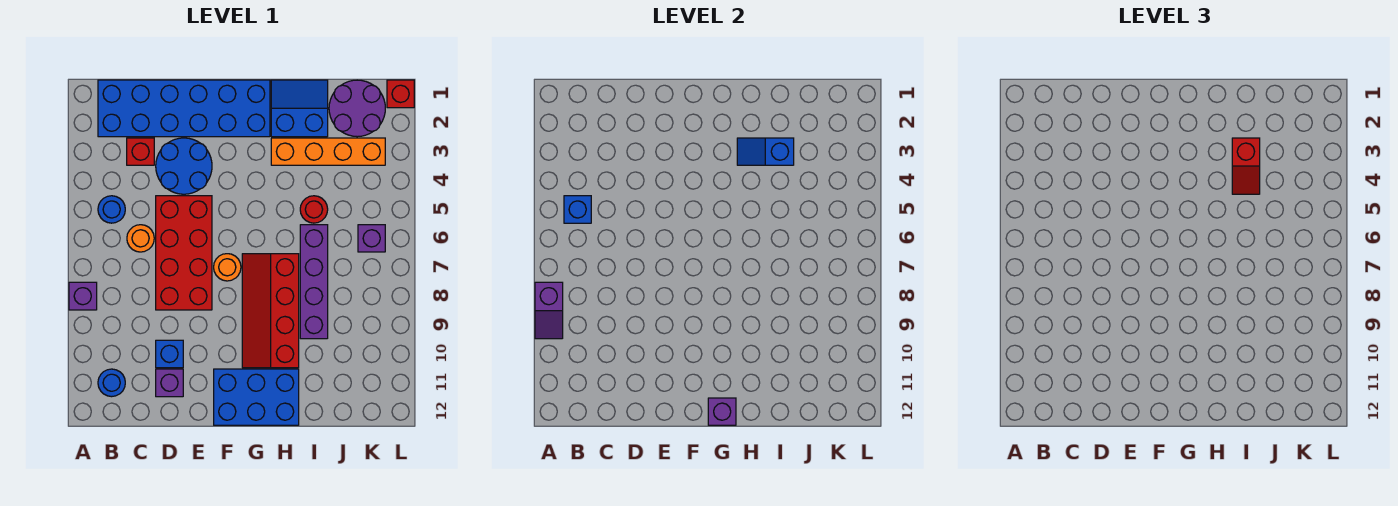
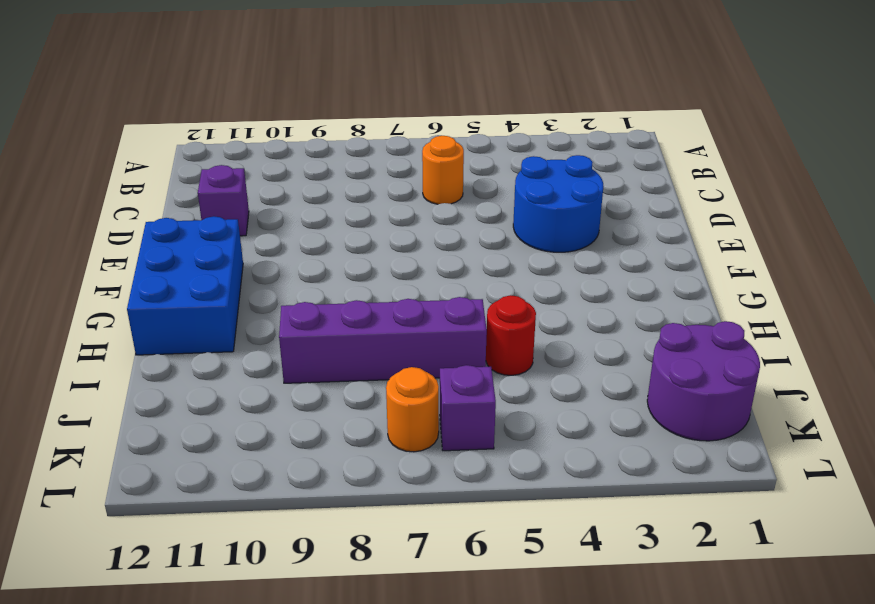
orange 1x1 round brick [386,367,439,452] -> orange 1x1 round brick moved to [214,254,241,281]
none -> purple 1x1 brick [69,282,97,310]
none -> blue 2x6 brick [98,80,270,137]
none -> blue 1x1 round brick [98,196,125,223]

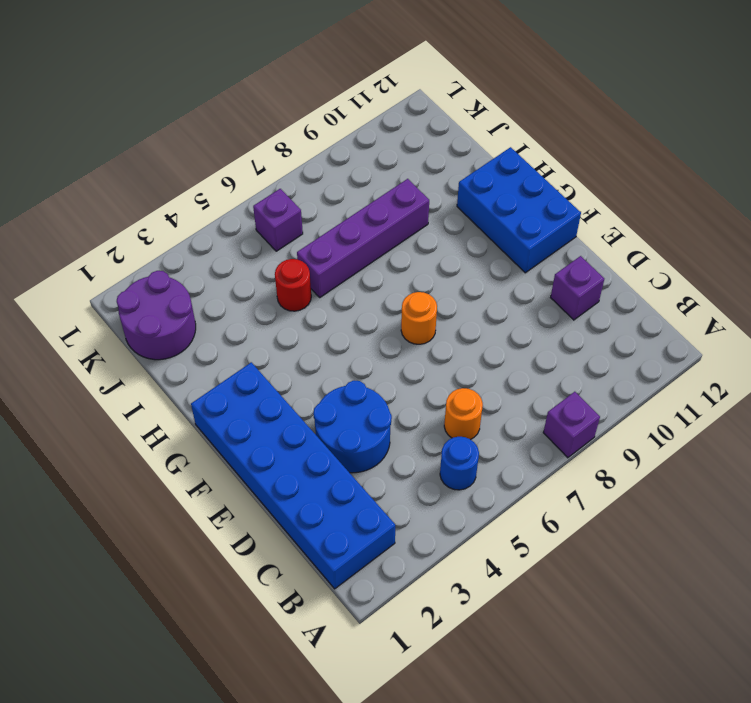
none -> blue 1x1 round brick [98,369,125,397]
none -> red 1x1 brick [127,138,154,165]
none -> red 2x4 brick [156,196,212,310]

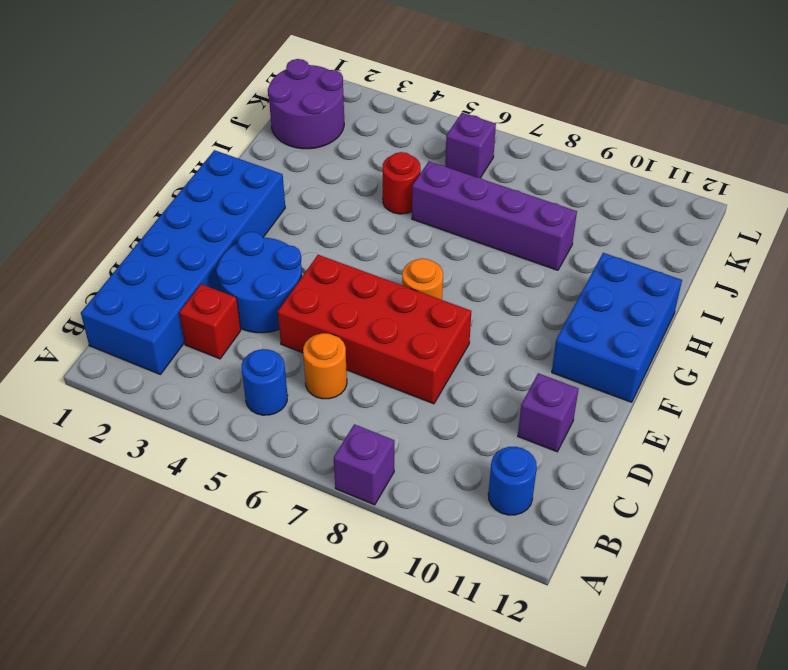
none -> blue 1x1 brick [156,340,183,368]
none -> red 2x4 slope [242,254,299,368]
none -> blue 2x2 slope [271,80,328,137]

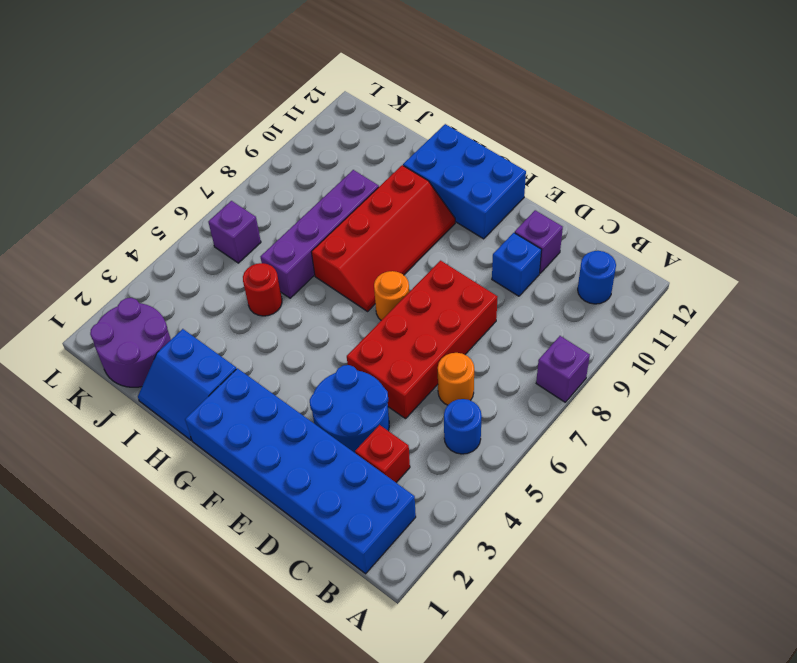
none -> orange 1x4 brick [271,138,385,165]
none -> red 1x1 brick [387,80,414,108]
none -> purple 1x2 slope [535,282,563,339]

